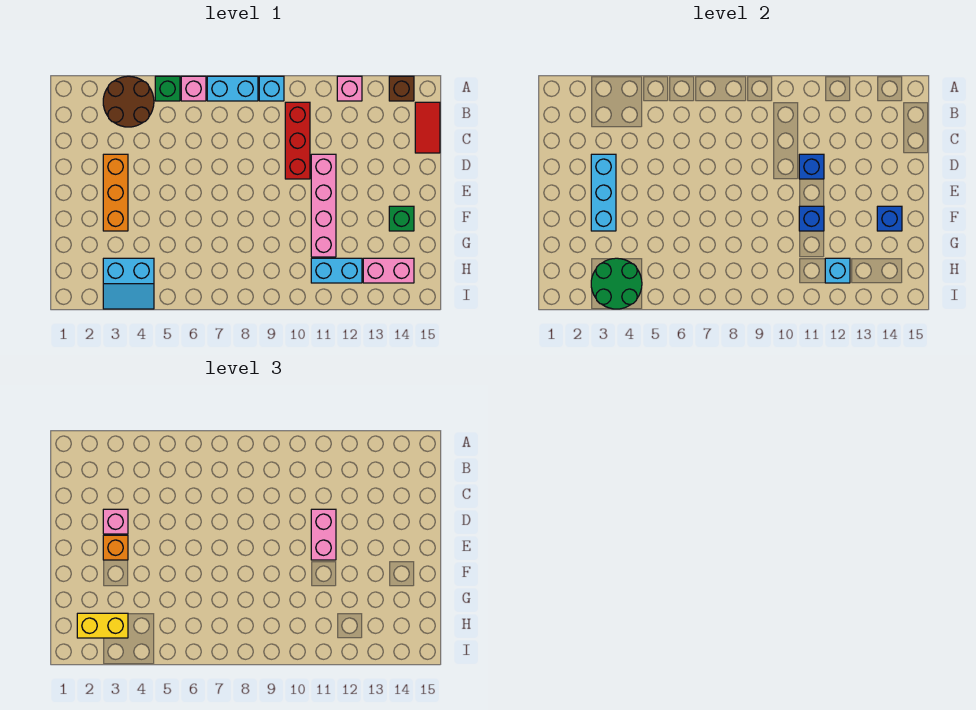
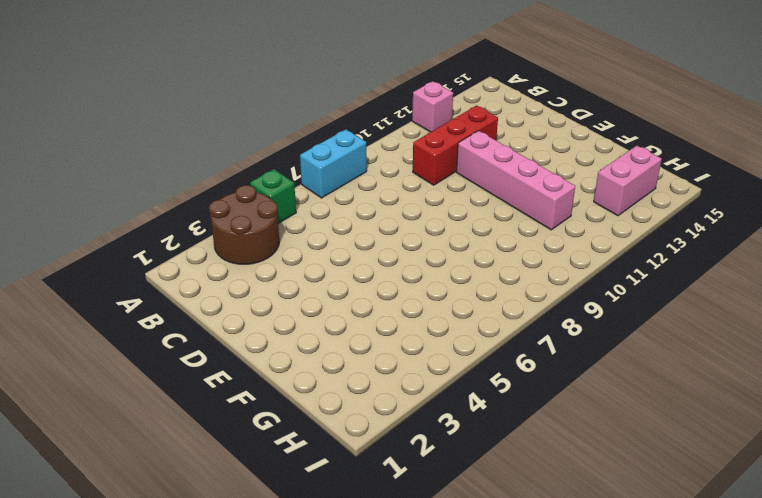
red 1x3 brick [413,106,498,185] -> red 1x3 brick turned to [285,102,310,179]
none -> pink 1x1 brick [181,76,206,101]
none -> cyan 1x1 brick [259,76,284,101]
none -> brown 1x1 brick [389,76,414,101]

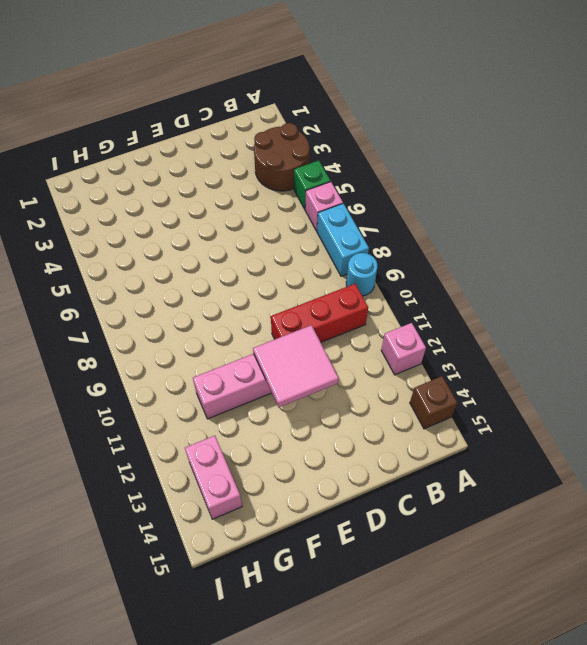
cyan 1x1 round brick [346,253,377,296] -> cyan 1x1 brick [259,76,284,101]
pink 2x2 tile [253,325,339,407] -> blue 1x1 brick [799,154,824,179]
none -> red 1x2 tile [415,102,440,153]
none -> orange 1x3 brick [103,154,128,231]
none -> green 1x1 brick [389,206,414,231]

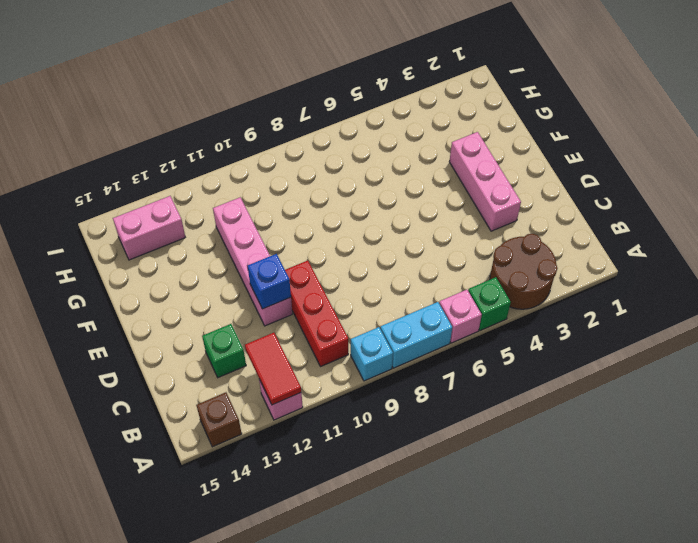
red 1x2 tile [245,333,301,405] -> red 1x2 tile moved to [415,102,440,153]
green 1x1 brick [202,324,246,378] -> green 1x1 brick moved to [389,206,414,231]
pink 1x3 brick [449,132,521,231] -> orange 1x3 brick [103,154,128,231]
none -> cyan 2x2 slope [103,258,154,309]
none -> cyan 1x2 brick [311,258,362,283]
none -> cyan 1x3 brick [591,154,616,231]

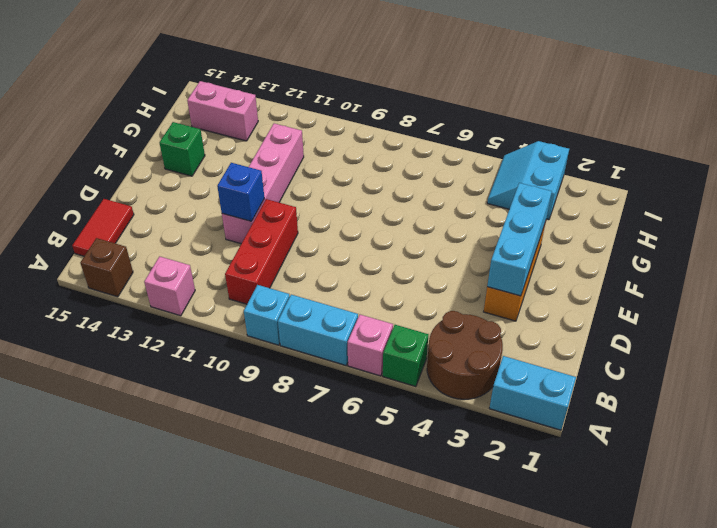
cyan 1x2 brick [489,356,576,430] -> cyan 1x2 brick moved to [311,258,362,283]
cyan 2x2 slope [487,141,569,220] -> cyan 2x2 slope turned to [103,258,154,309]
none -> blue 1x1 brick [799,206,824,231]
none -> blue 1x1 brick [877,206,902,231]
none -> green 2x2 round brick [591,258,642,309]

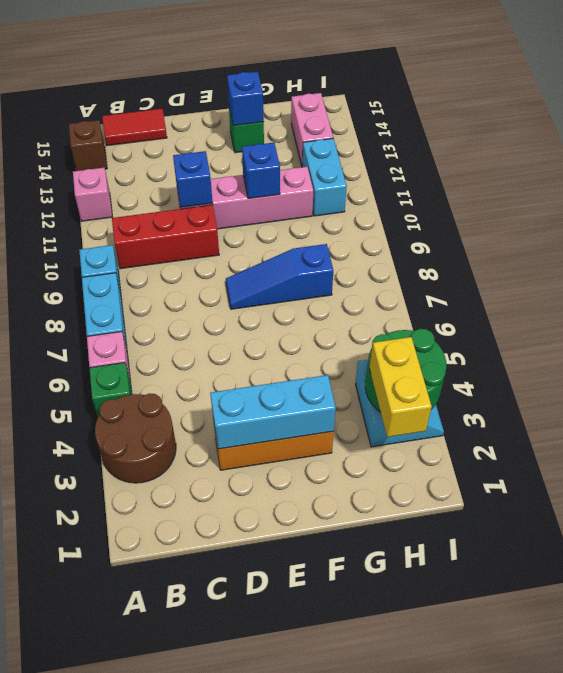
blue 1x3 slope [226,244,333,309] -> none
none -> cyan 1x1 brick [825,258,850,283]
none -> pink 1x1 brick [103,509,128,534]
none -> pink 1x2 brick [311,509,336,560]

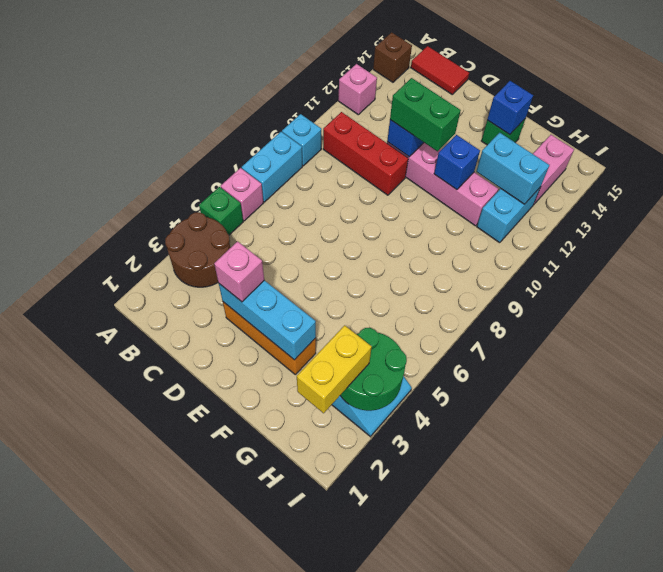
green 1x2 brick [390,78,461,151] -> pink 1x2 brick [311,509,336,560]
cyan 1x2 brick [476,133,549,204] -> cyan 1x1 brick [825,258,850,283]
none -> orange 1x1 brick [103,535,128,560]

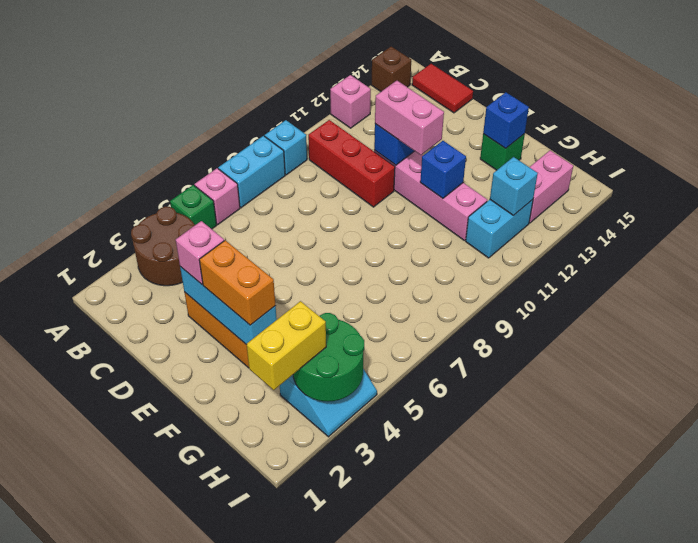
orange 1x2 brick [199,240,276,325] -> orange 1x1 brick [103,535,128,560]

